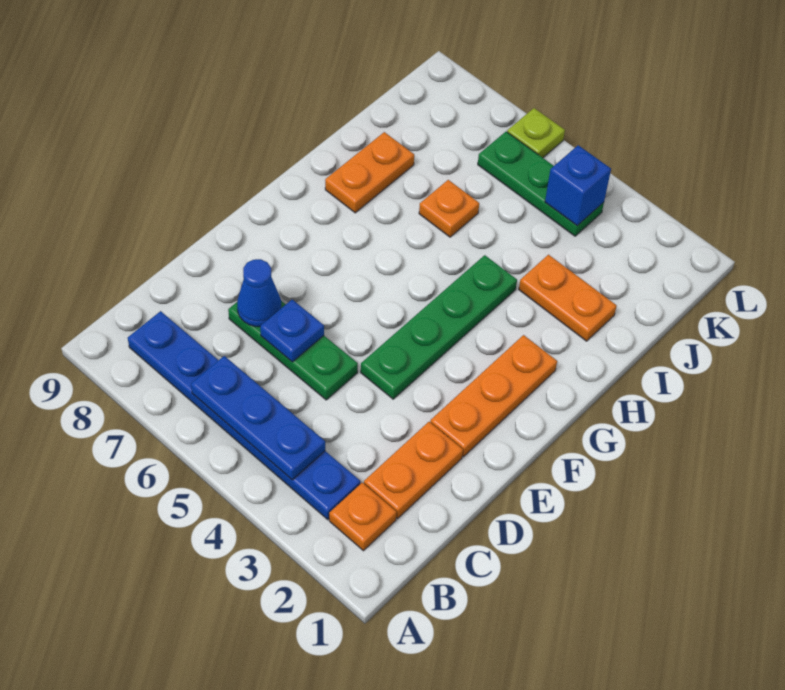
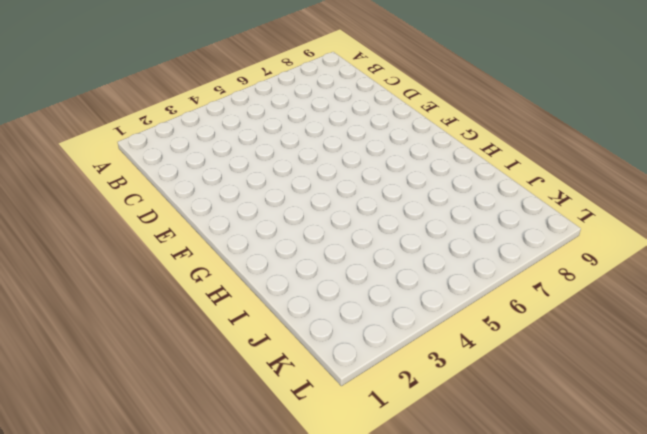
none -> orange 1x1 plate [329,483,396,551]
none -> blue 1x6 plate [128,311,361,520]
none -> orange 1x2 plate [364,422,463,519]

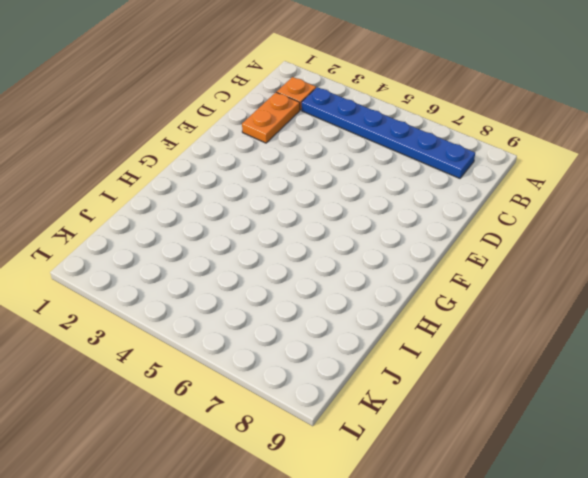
none -> green 1x3 plate [228,301,358,400]
none -> orange 1x3 plate [430,335,557,457]
none -> green 1x4 plate [361,255,517,399]

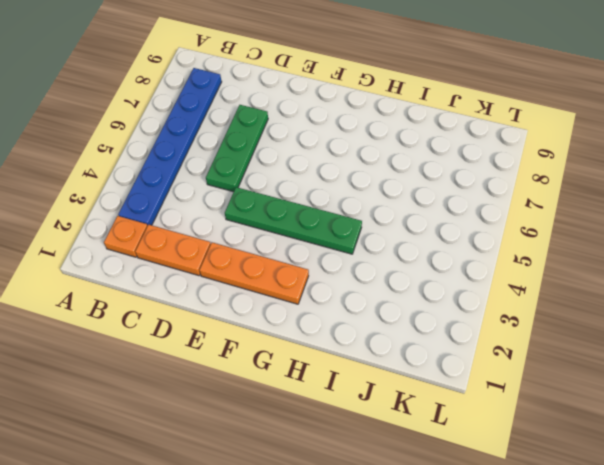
none -> orange 1x2 plate [325,132,414,213]
none -> orange 1x2 plate [519,255,617,341]
none -> orange 1x1 plate [419,180,479,237]

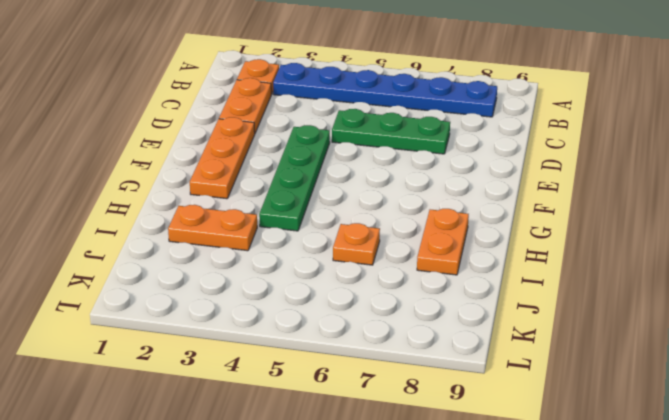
none -> green 1x3 plate [478,132,604,236]
none -> lime 1x1 plate [507,108,565,158]
none -> blue 1x3 plate [191,356,325,480]

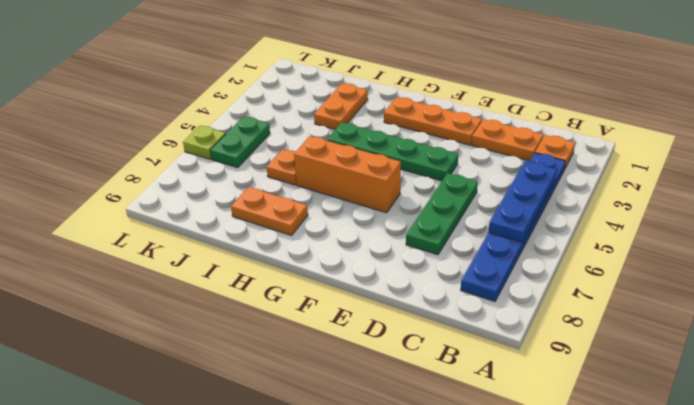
orange 1x3 brick [294,136,401,213] -> none
green 1x2 plate [210,116,270,168] -> green 1x3 plate [478,132,604,236]
none -> blue 1x1 plate [260,300,324,362]
none -> blue 1x1 cone [237,259,281,327]
none -> blue 1x1 brick [545,145,611,226]

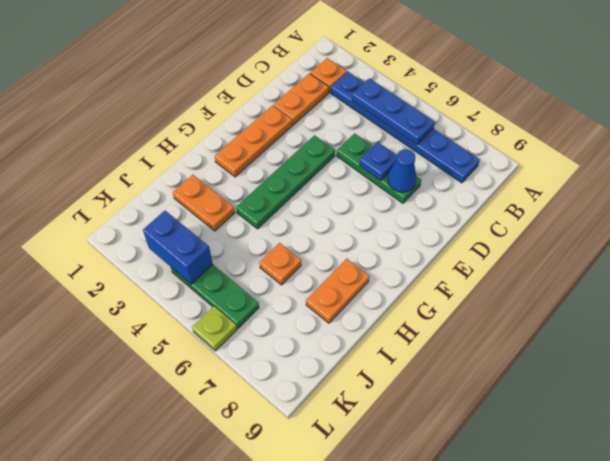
blue 1x2 brick [143,211,213,284] -> blue 1x1 brick [545,145,611,226]

